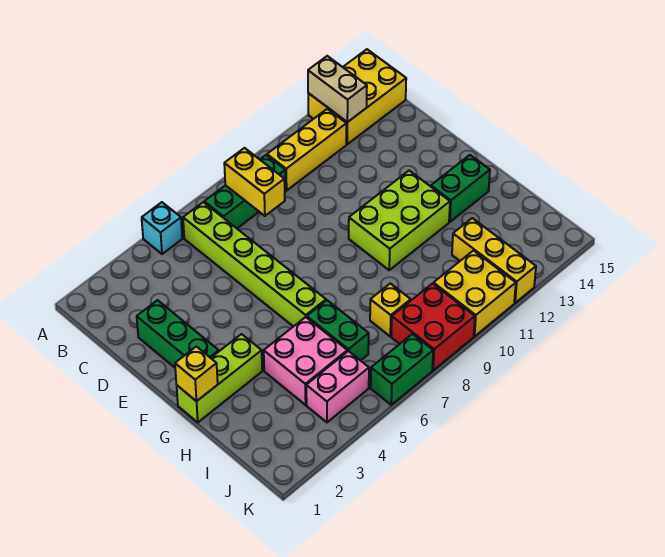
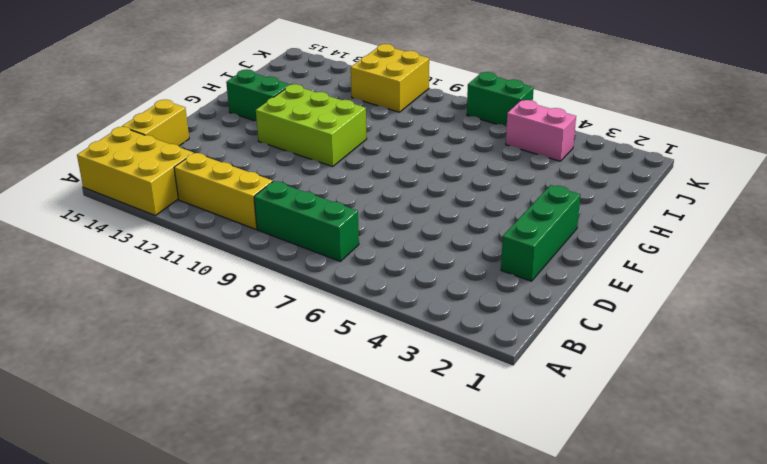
yellow 1x2 brick [122,99,189,146] -> yellow 1x2 brick moved to [224,148,285,216]
none -> cyan 1x1 brick [142,202,182,254]
none -> lime 1x6 brick [183,202,326,327]
none -> lime 1x3 brick [177,334,262,422]

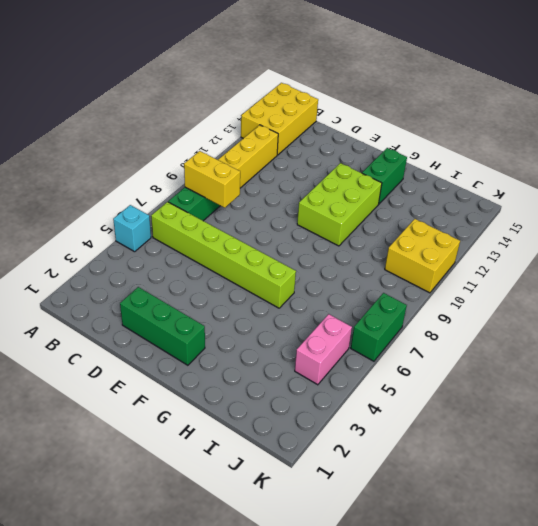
none -> lime 1x3 brick [177,334,262,422]
none -> pink 2x2 brick [264,317,347,405]
none -> green 1x2 brick [307,300,369,361]

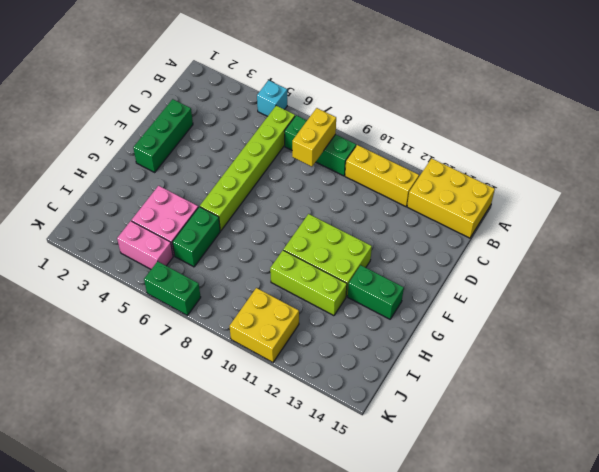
lime 1x3 brick [270,250,347,316] -> lime 1x3 brick moved to [177,334,262,422]
none -> yellow 1x1 brick [370,283,411,336]
none -> yellow 1x3 brick [452,218,536,303]
none -> red 2x2 brick [391,284,475,370]

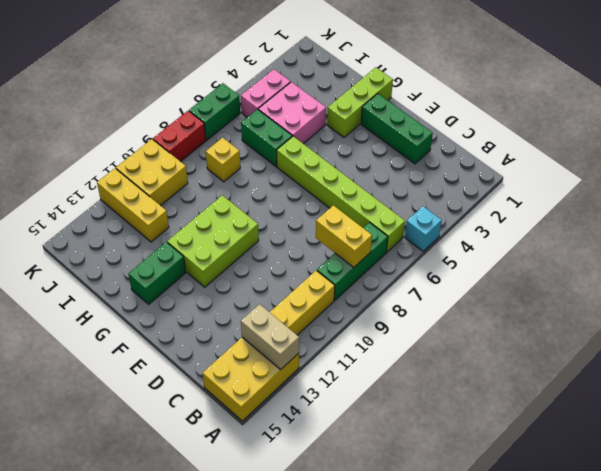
red 1x2 brick [153,111,206,162] -> red 2x2 brick [391,284,475,370]
none -> yellow 1x1 brick [175,347,218,401]

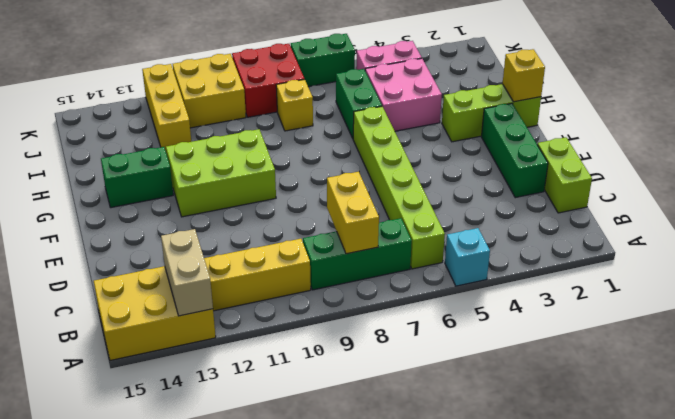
lime 1x2 brick [537,137,592,213] -> none

